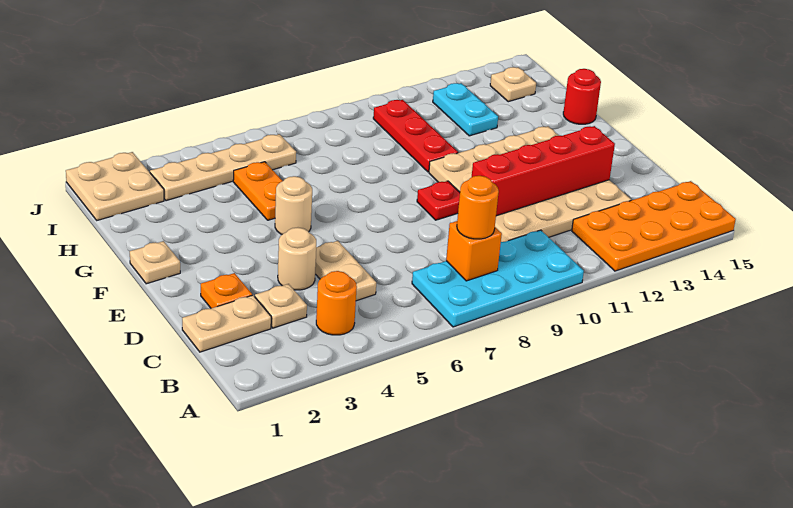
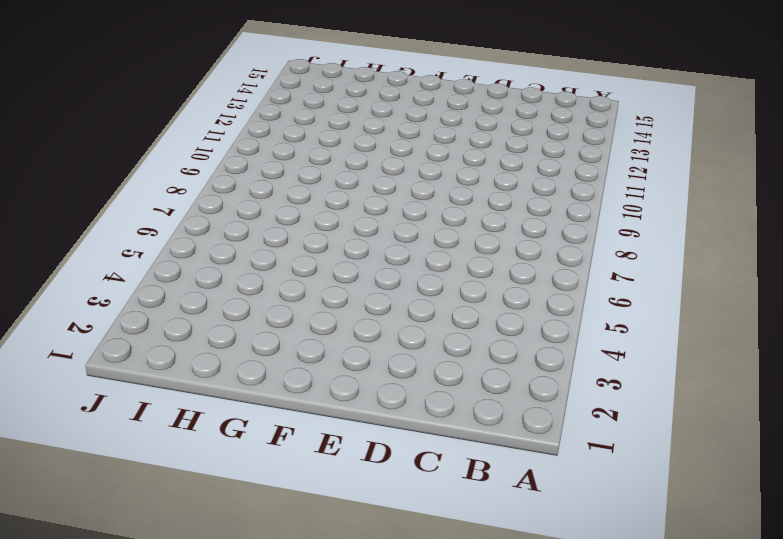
none -> cyan 2x4 plate [412,230,584,327]
none -> orange 2x4 plate [572,181,736,271]
none -> orange 1x1 round brick [316,271,357,335]

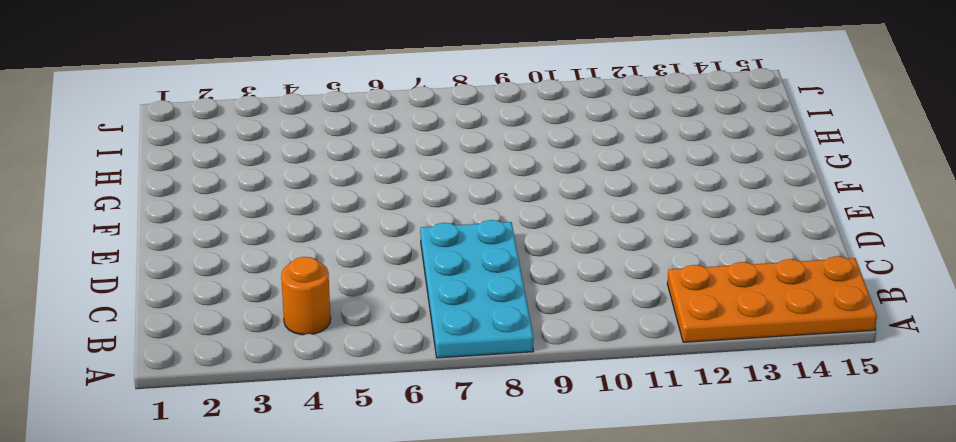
cyan 2x4 plate [420,220,534,358] -> cyan 2x4 plate turned to [412,230,584,327]
none -> tan 1x2 plate [182,295,271,352]
none -> tan 1x1 plate [255,284,307,328]
none -> tan 1x2 plate [315,241,376,301]

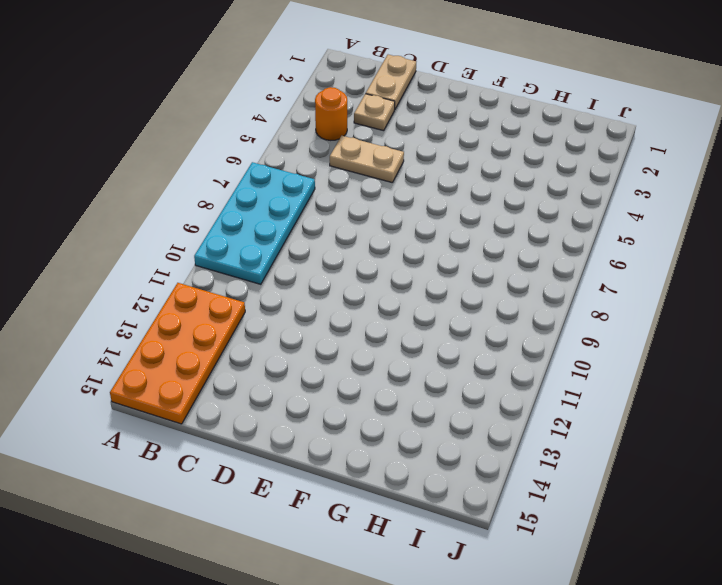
none -> tan 4x4 plate [429,126,631,242]
none -> orange 1x1 plate [201,273,252,308]
none -> tan 1x1 round brick [278,228,316,290]

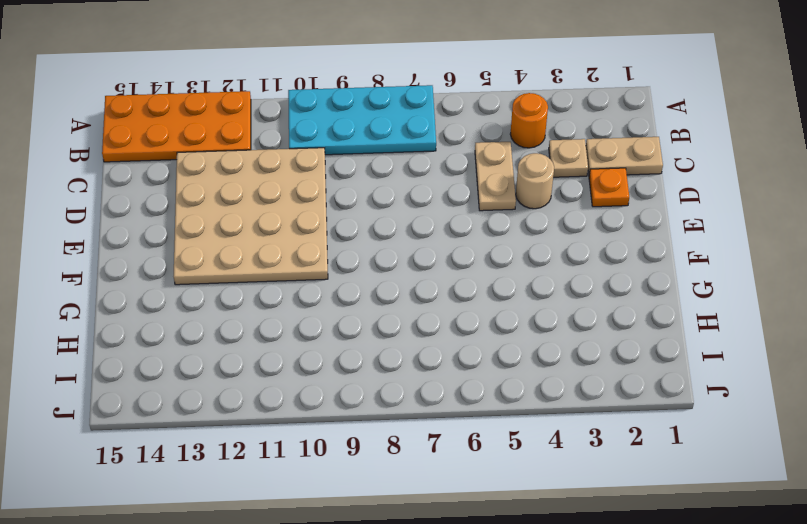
none -> red 1x1 plate [417,181,460,220]
none -> tan 1x1 plate [130,241,180,284]
none -> tan 1x1 round brick [275,176,312,234]

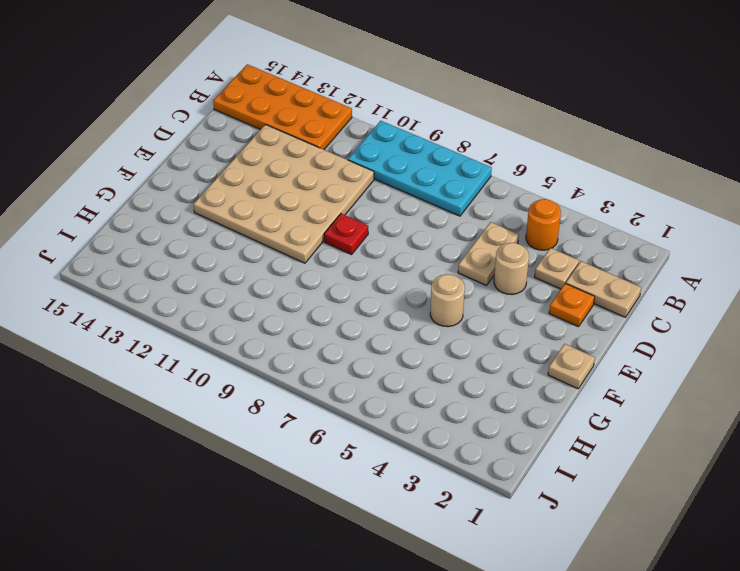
none -> orange 1x2 plate [233,162,282,220]
none -> red 1x3 plate [373,100,458,172]
none -> red 1x1 round brick [563,69,601,124]

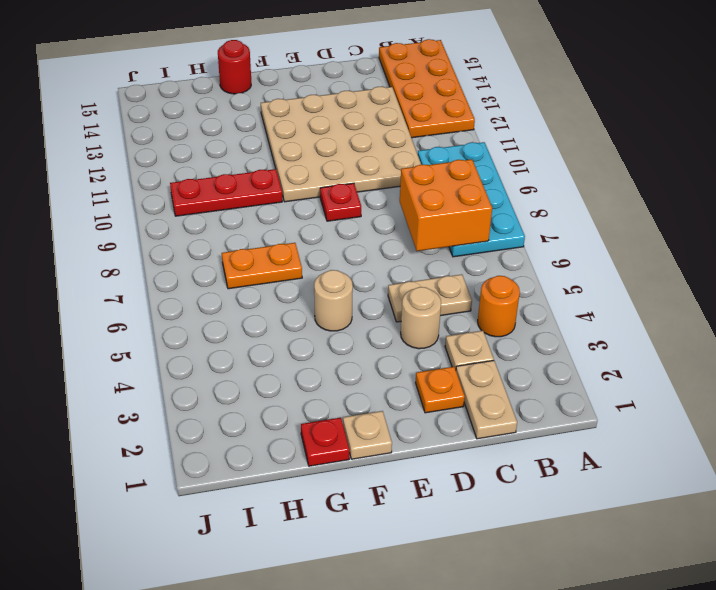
orange 2x2 brick [400,159,492,251] -> orange 1x1 brick [446,221,502,281]
red 1x1 plate [301,418,349,466] -> none
orange 1x2 plate [222,243,302,289] -> orange 1x2 plate moved to [233,162,282,220]
none -> cyan 1x2 plate [433,83,498,136]
none -> tan 2x2 plate [66,152,164,220]
none -> tan 1x4 plate [150,134,296,201]

